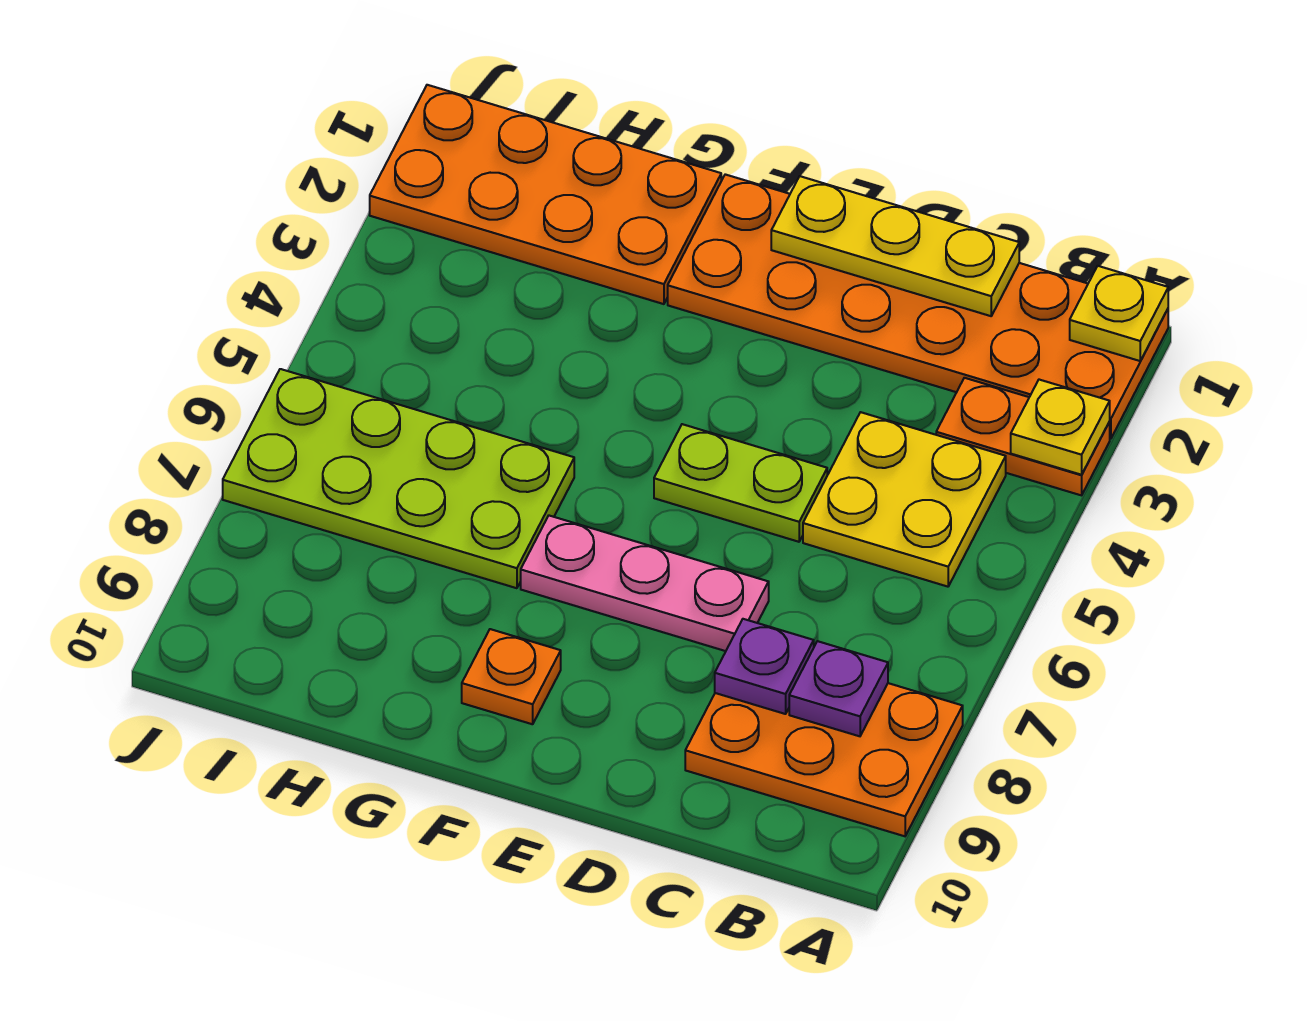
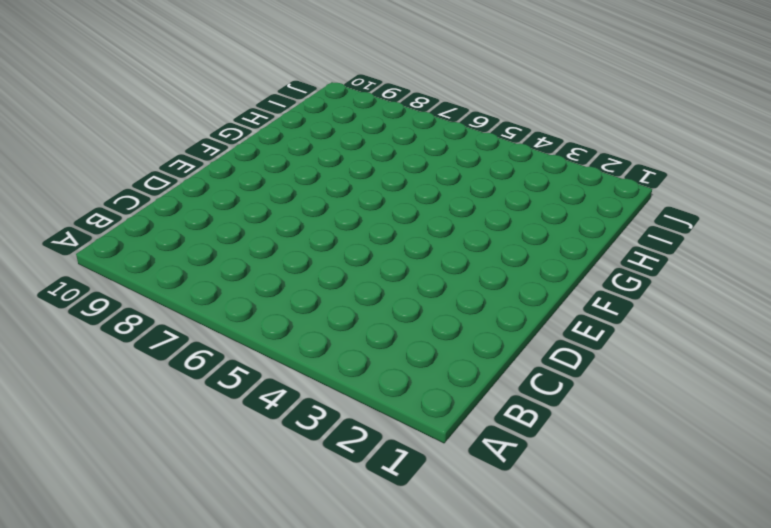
none -> orange 2x6 plate [668,174,1168,439]
none -> orange 1x2 plate [936,378,1110,495]
none -> orange 2x3 plate [685,683,963,836]

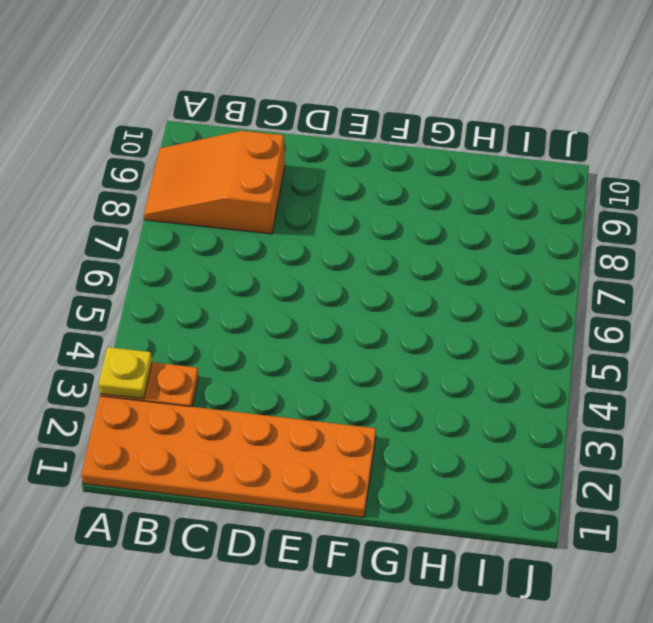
orange 2x3 slope [144,131,285,234] -> orange 2x3 plate [685,683,963,836]
none -> yellow 2x2 plate [803,412,1006,587]
none -> lime 1x2 plate [654,424,827,542]
none -> pink 1x3 plate [521,516,769,651]

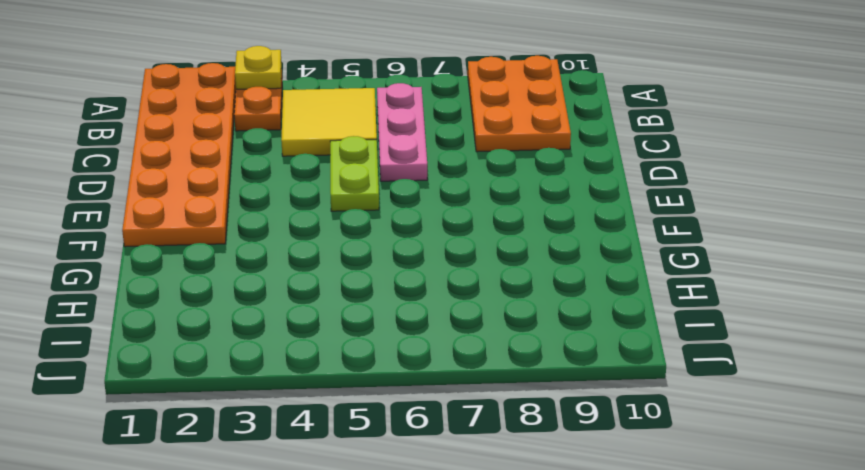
yellow 2x2 tile [281,88,377,156] -> yellow 2x2 plate [803,412,1006,587]
pink 1x3 plate [377,83,427,181] -> pink 1x3 plate moved to [521,516,769,651]
none -> orange 1x1 plate [462,629,561,724]
none -> orange 2x4 plate [370,85,721,304]
none -> lime 2x4 plate [223,369,574,588]

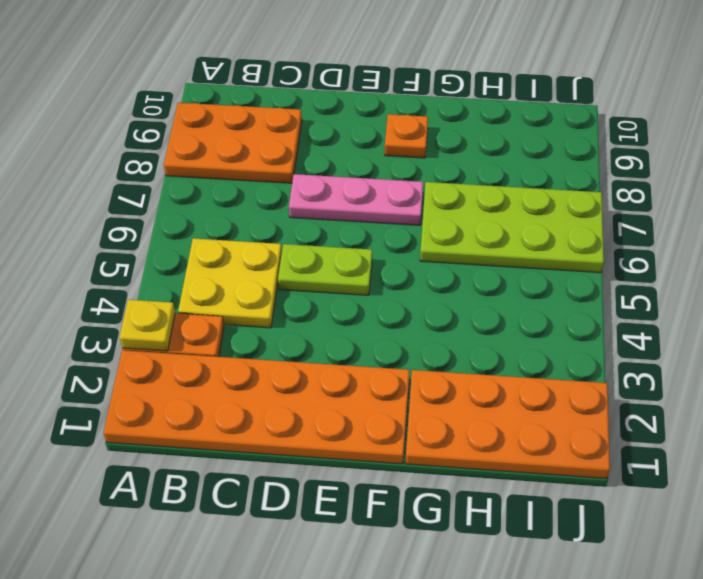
none -> yellow 1x1 plate [1070,266,1168,361]
none -> purple 1x1 plate [789,641,888,736]
none -> yellow 1x3 plate [771,176,1019,316]

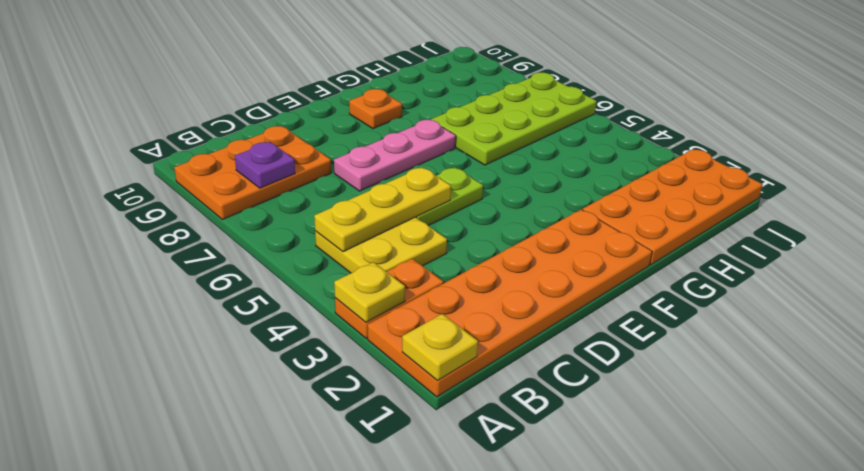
yellow 1x3 plate [314,167,451,252] -> yellow 1x3 plate moved to [771,176,1019,316]
none -> purple 1x1 plate [715,619,814,714]

